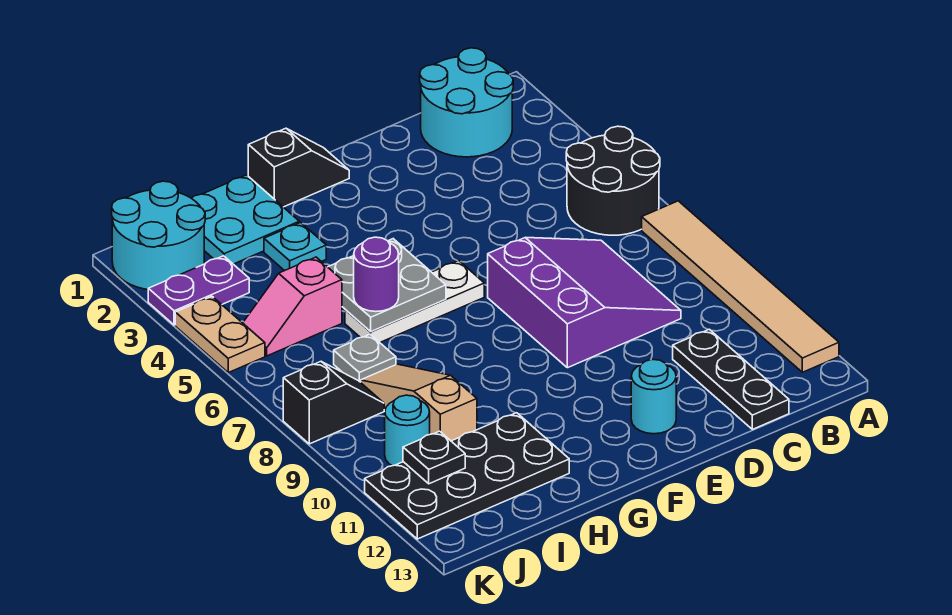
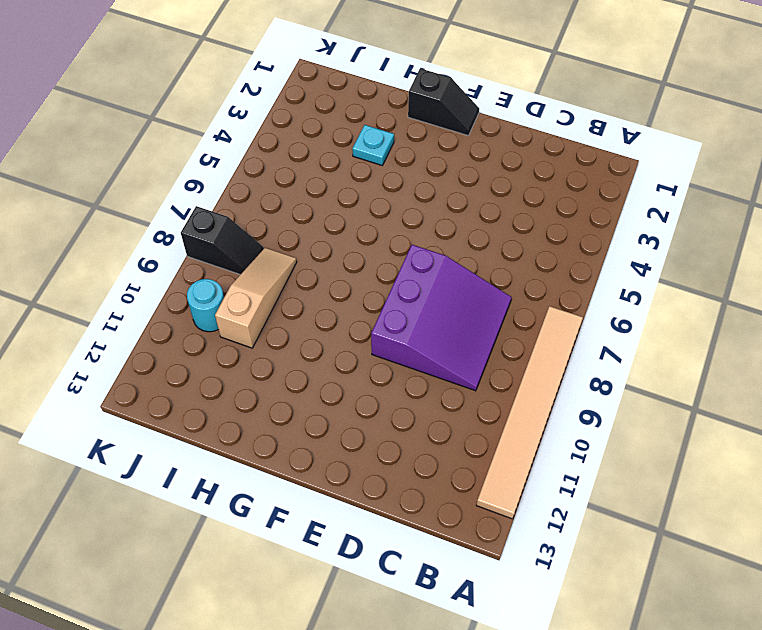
none -> black 2x2 round brick [566,126,660,235]
none -> cyan 2x2 round brick [420,48,513,157]
none -> black 1x3 plate [673,329,789,429]

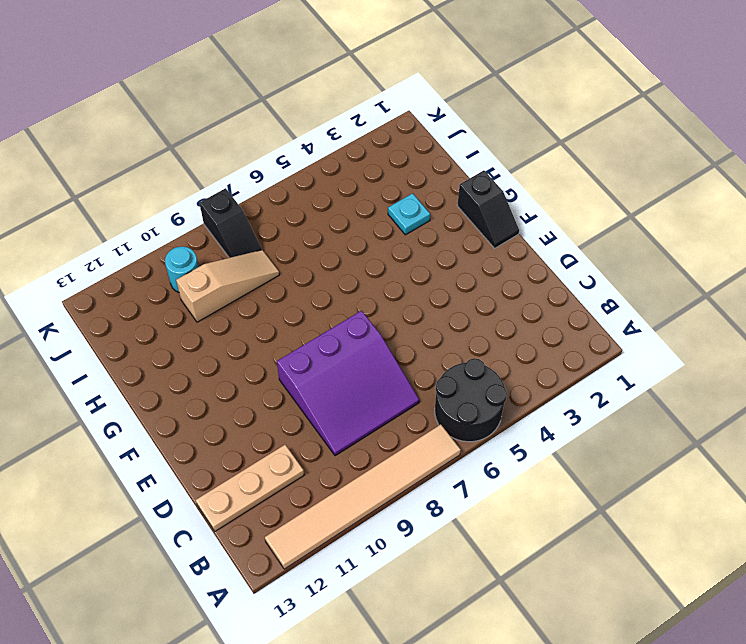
tan 1x3 plate [196,445,304,531] -> black 1x3 plate [673,329,789,429]
none -> cyan 2x2 round brick [420,48,513,157]
none -> cyan 1x1 round brick [631,359,676,434]
none -> white 1x3 plate [345,260,484,342]

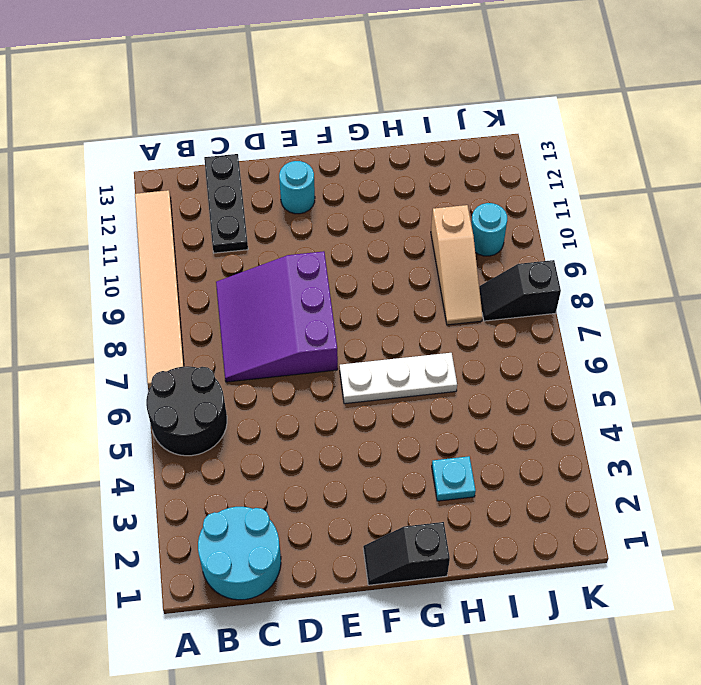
none -> cyan 2x2 plate [192,175,299,264]
none -> black 2x4 plate [365,413,569,539]
none -> pink 1x2 slope [243,257,342,356]

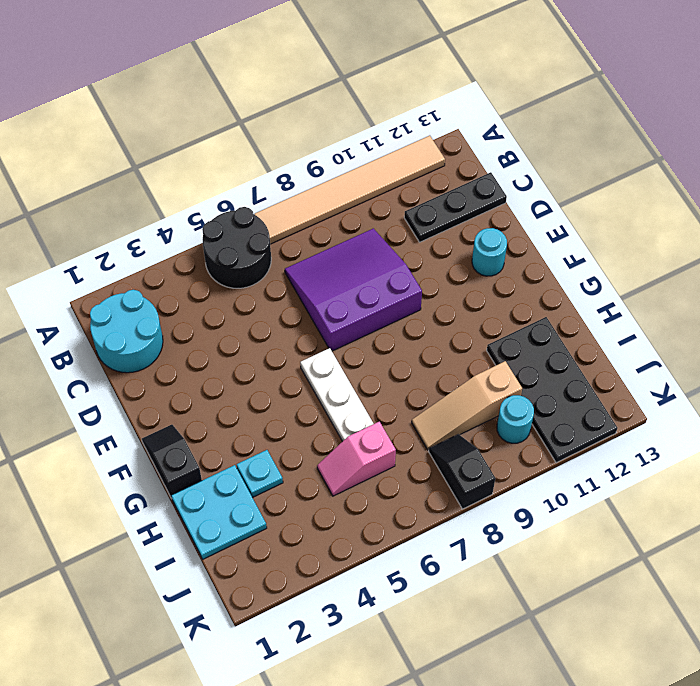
pink 1x2 slope [317,422,396,496] -> pink 1x2 slope turned to [243,257,342,356]
none -> grey 1x1 plate [334,334,396,382]
none -> cyan 2x2 round brick [112,181,205,289]
none -> purple 1x2 plate [148,256,249,325]

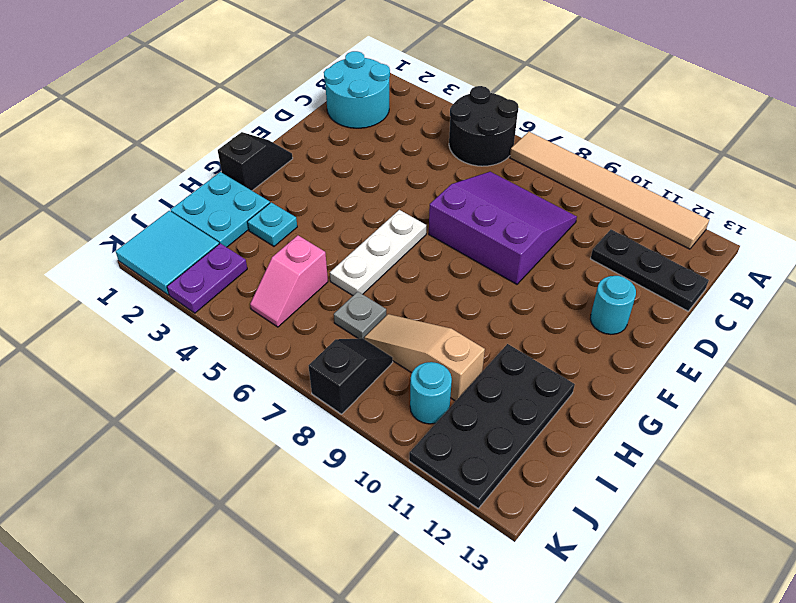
cyan 2x2 tile [116,211,219,295] -> cyan 2x2 round brick [112,181,205,289]
none -> tan 1x2 plate [175,296,265,373]
none -> grey 2x2 plate [328,239,446,332]
none -> black 1x1 plate [403,431,465,484]

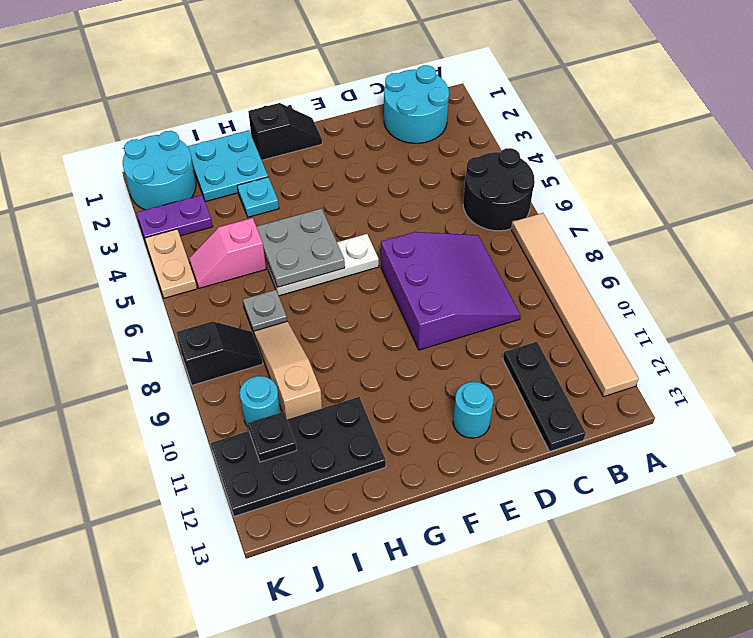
none -> purple 1x1 round brick [354,237,399,312]

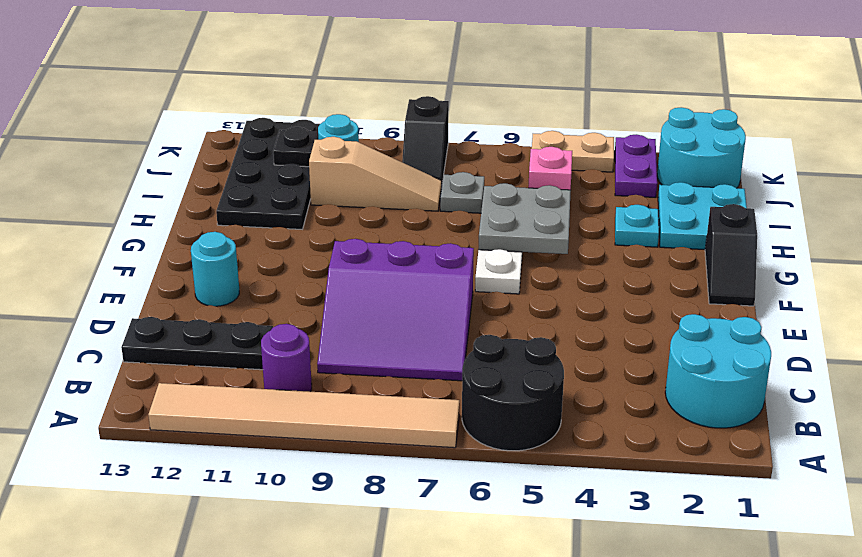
purple 1x1 round brick [261,324,312,392] -> purple 1x1 round brick moved to [354,237,399,312]

